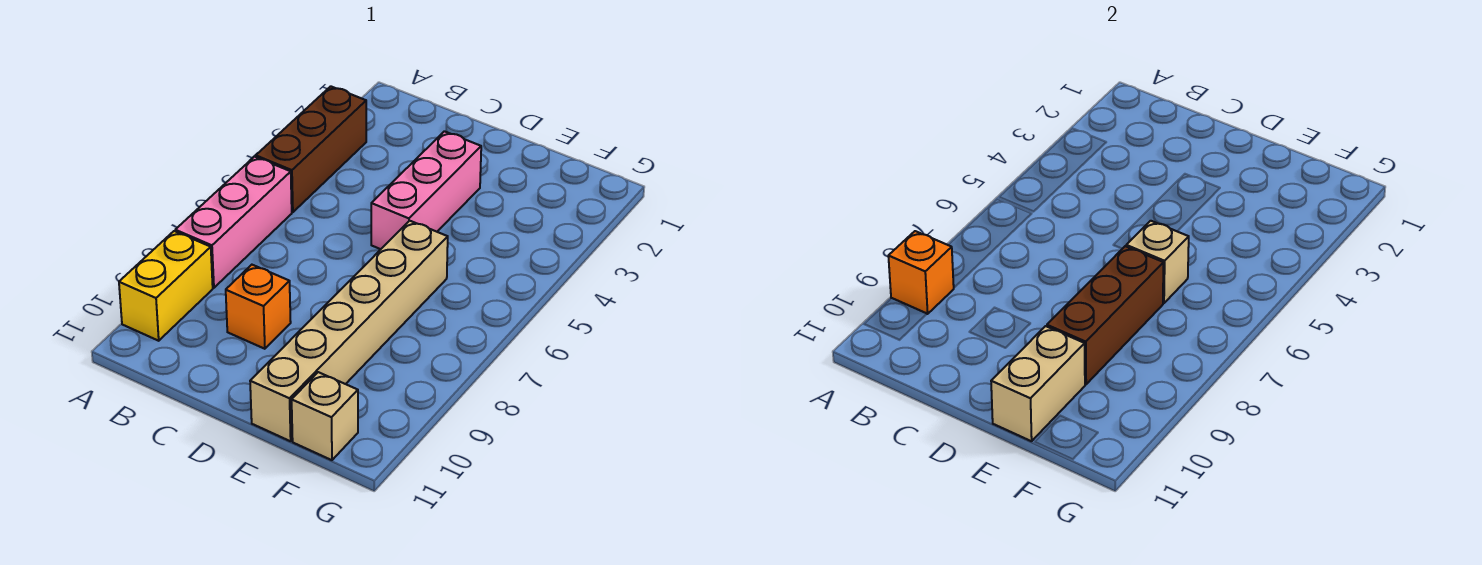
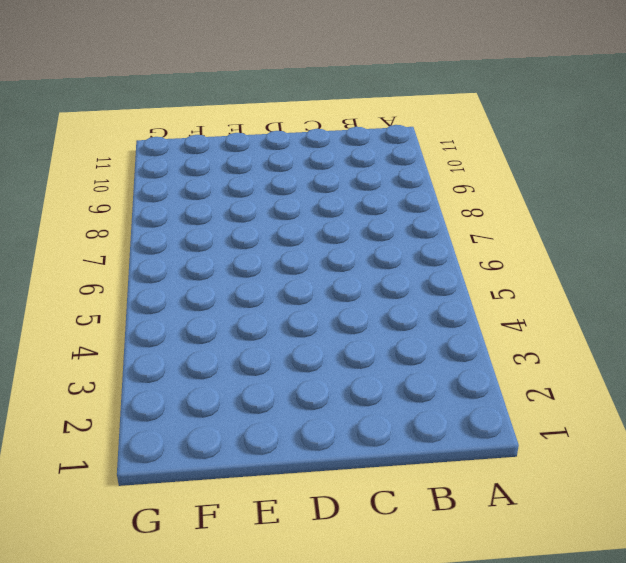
none -> brown 1x3 brick [256,86,366,212]
none -> pink 1x3 brick [175,157,292,288]

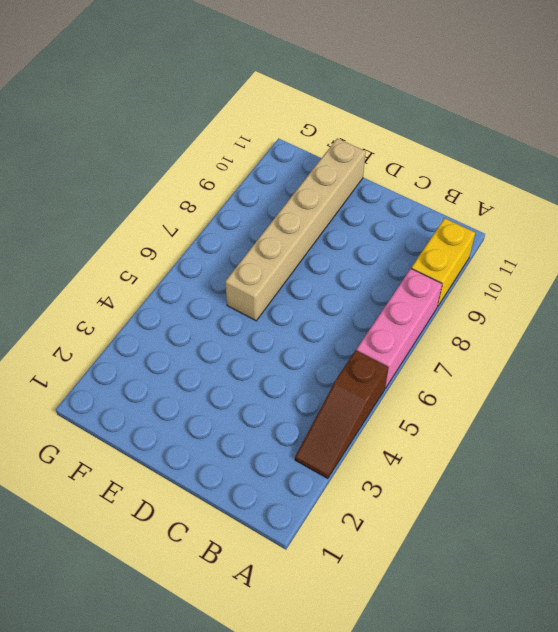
brown 1x3 slope [295,351,388,479] -> brown 1x3 brick [256,86,366,212]
none -> orange 1x1 brick [226,265,291,349]
none -> pink 1x3 brick [371,131,481,249]

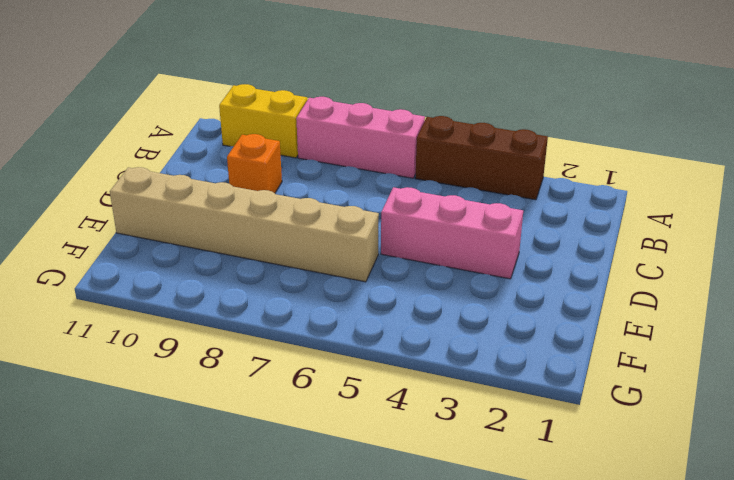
none -> tan 1x1 brick [292,372,358,460]
none -> orange 1x1 brick [888,231,954,314]

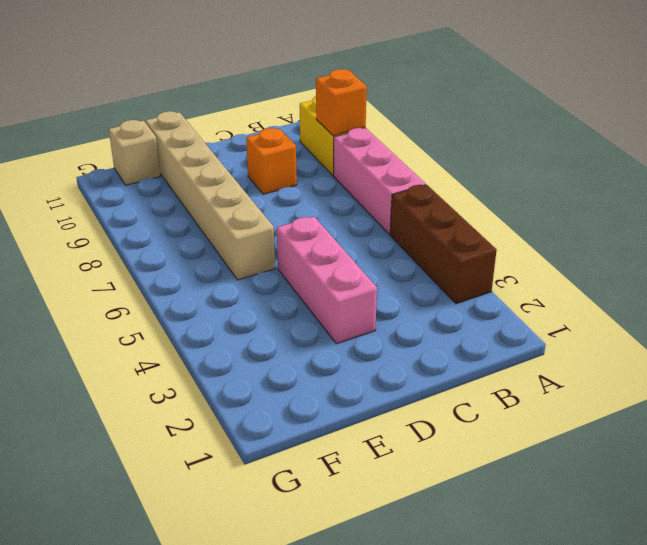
none -> tan 1x1 brick [1126,221,1189,303]
none -> brown 1x3 brick [1047,246,1163,384]

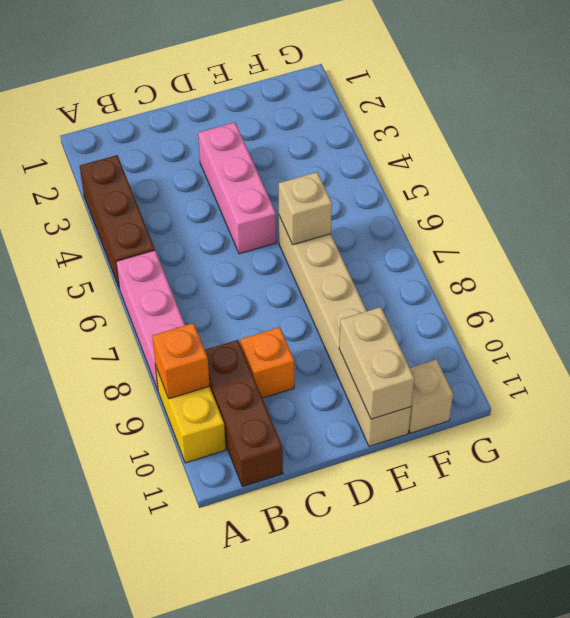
brown 1x3 brick [205,340,283,487] -> brown 1x3 brick moved to [1047,246,1163,384]

